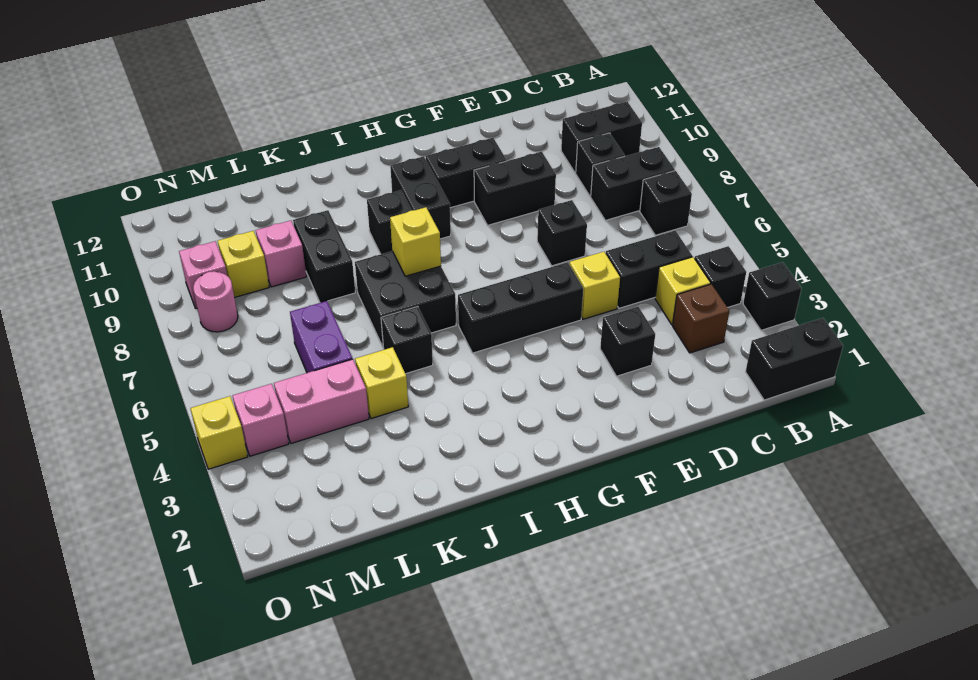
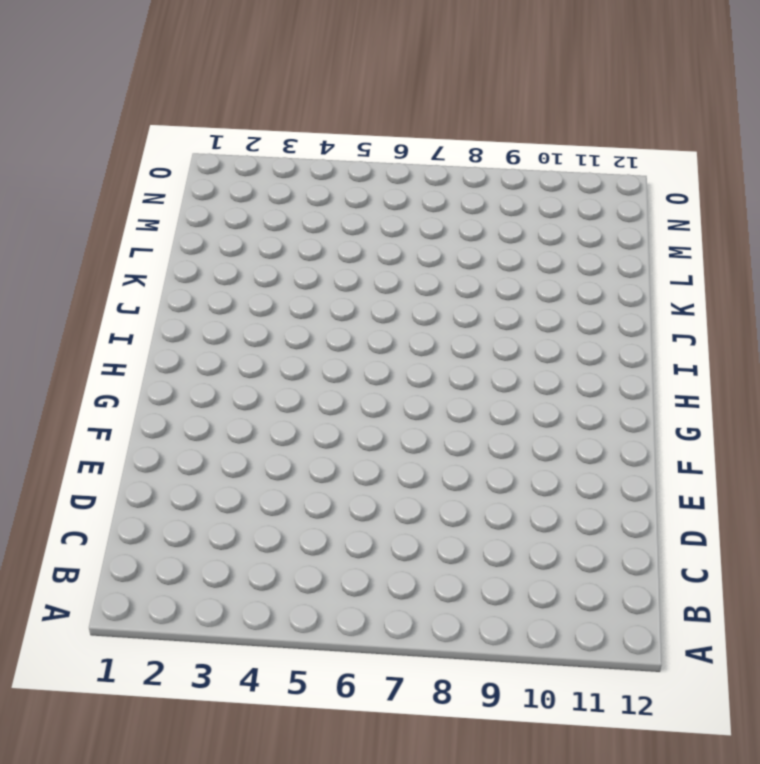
none -> black 1x2 brick [746,318,843,400]
none -> black 1x1 brick [743,262,802,330]
none -> black 1x1 brick [695,246,746,307]
none -> black 1x1 brick [640,171,692,235]

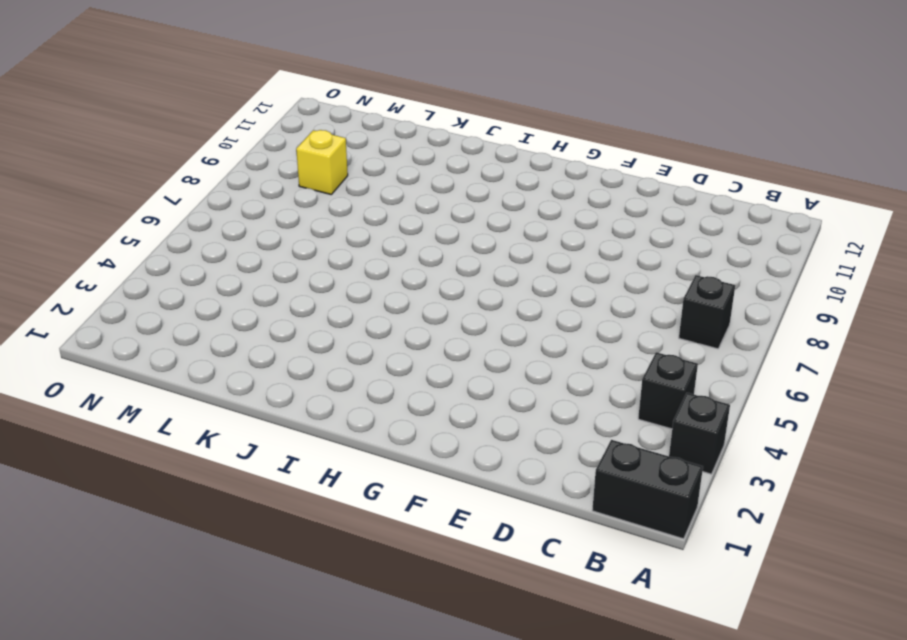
none -> black 1x2 brick [591,147,675,220]
none -> black 1x2 brick [561,102,642,173]
none -> brown 1x1 brick [673,284,729,353]
none -> yellow 1x1 brick [655,257,711,325]

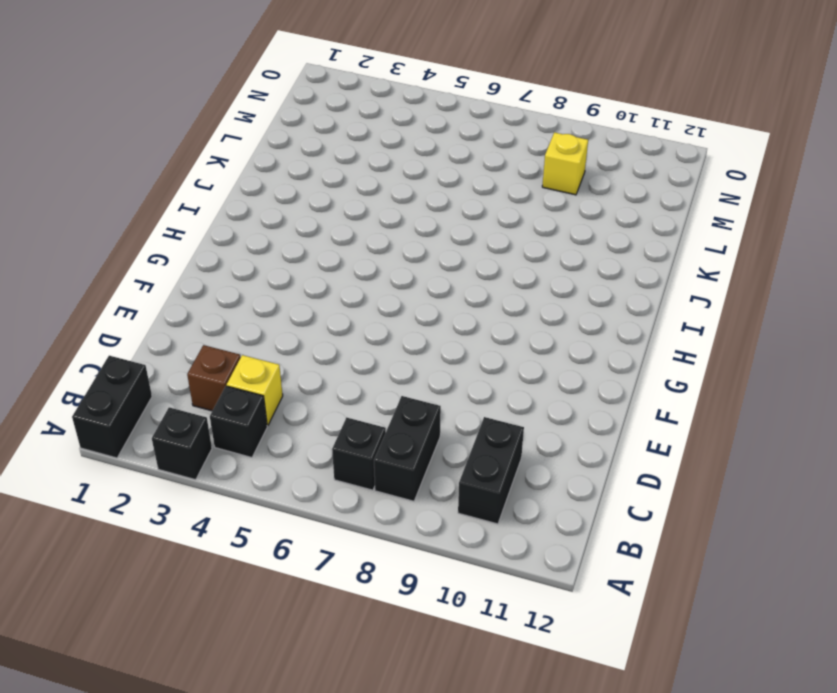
none -> black 1x2 brick [606,231,692,308]
none -> black 1x1 brick [576,133,625,196]
none -> black 1x1 brick [600,307,655,376]
none -> yellow 1x1 brick [569,252,620,319]

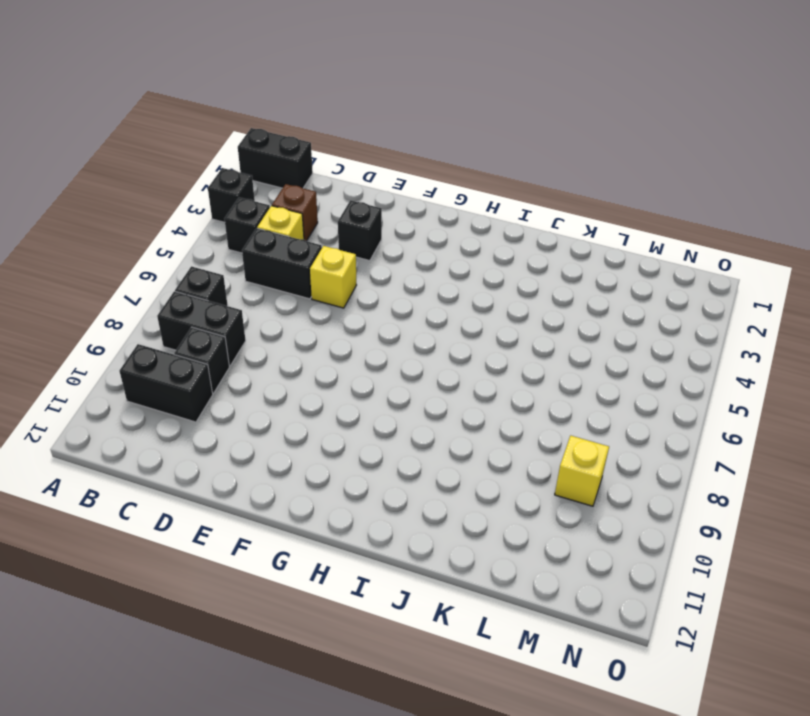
none -> black 1x1 brick [537,200,587,266]
none -> black 1x2 brick [474,152,556,225]
none -> black 1x3 brick [458,262,583,353]
none -> black 1x2 brick [426,138,507,208]

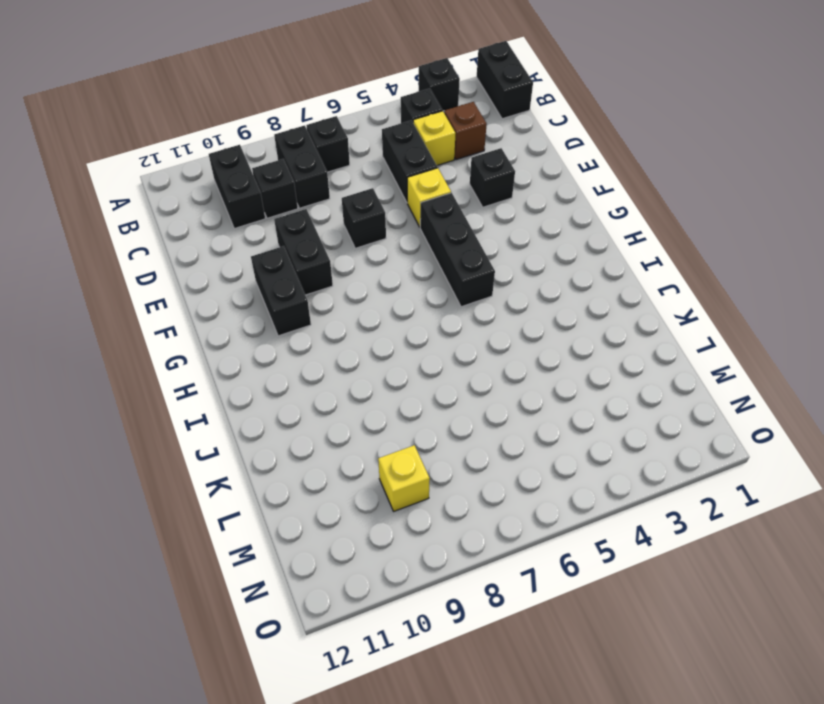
none -> black 1x2 brick [390,156,451,239]
none -> black 2x2 brick [355,251,456,347]
none -> black 1x1 brick [367,190,412,254]
none -> black 1x1 brick [381,307,433,374]

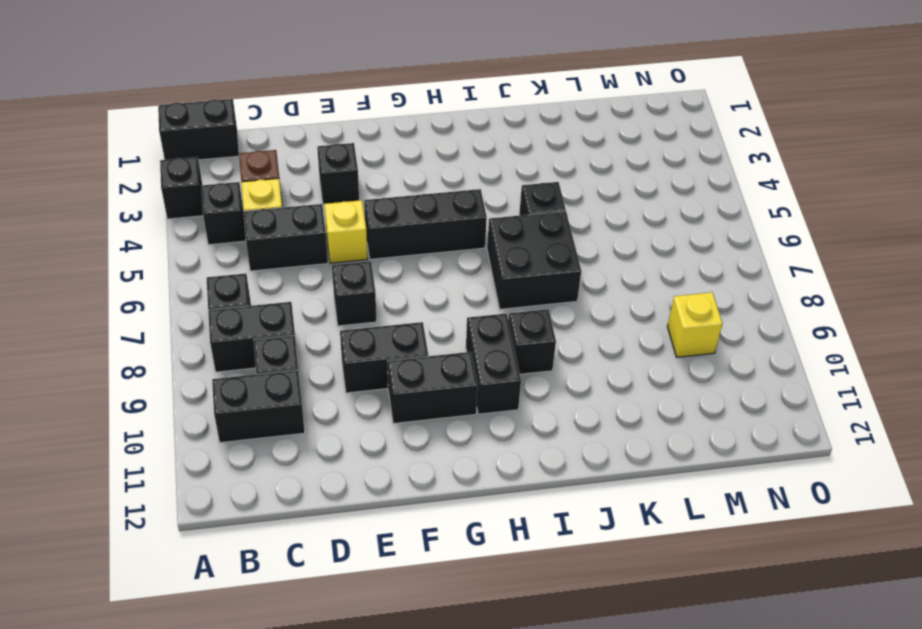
none -> yellow 1x1 brick [355,347,408,419]
none -> black 1x2 brick [293,210,355,303]
none -> pink 1x2 brick [274,359,369,443]
none -> purple 1x2 brick [290,301,353,373]

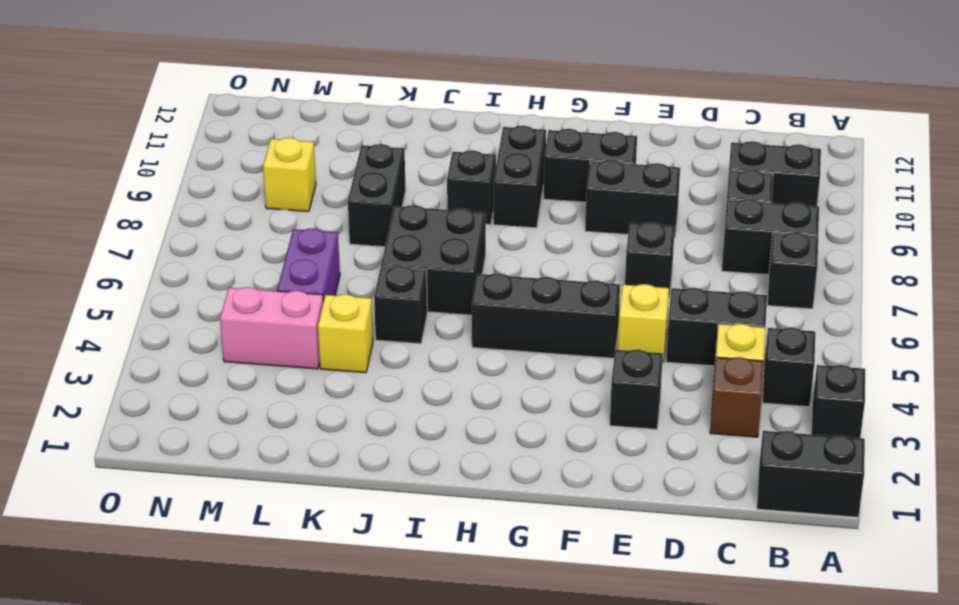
none -> pink 1x1 brick [256,221,306,287]
none -> pink 1x1 brick [233,384,289,456]
none -> pink 1x1 round brick [193,271,238,332]
none -> pink 1x1 brick [179,241,227,308]

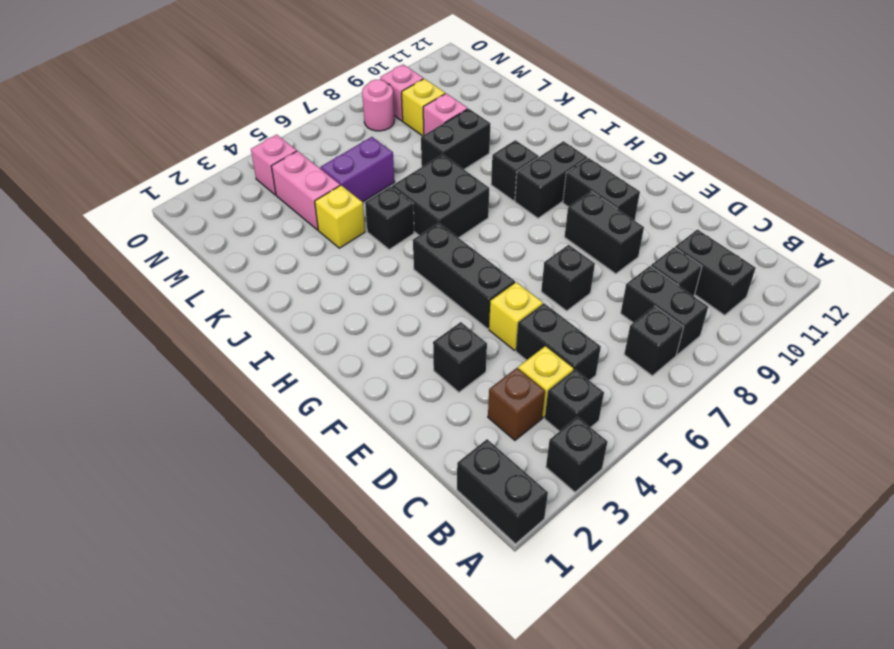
none -> yellow 1x1 brick [190,396,248,469]
none -> yellow 1x1 brick [390,207,441,276]

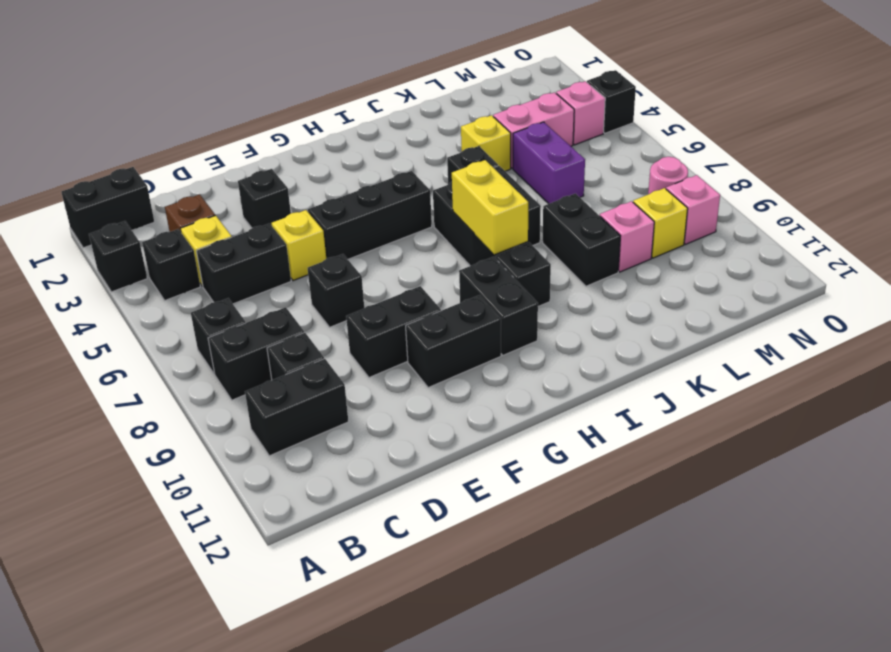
yellow 1x2 brick [452,160,528,254] -> yellow 1x1 brick [390,207,441,276]
black 1x1 brick [587,70,636,133] -> yellow 1x1 brick [190,396,248,469]

